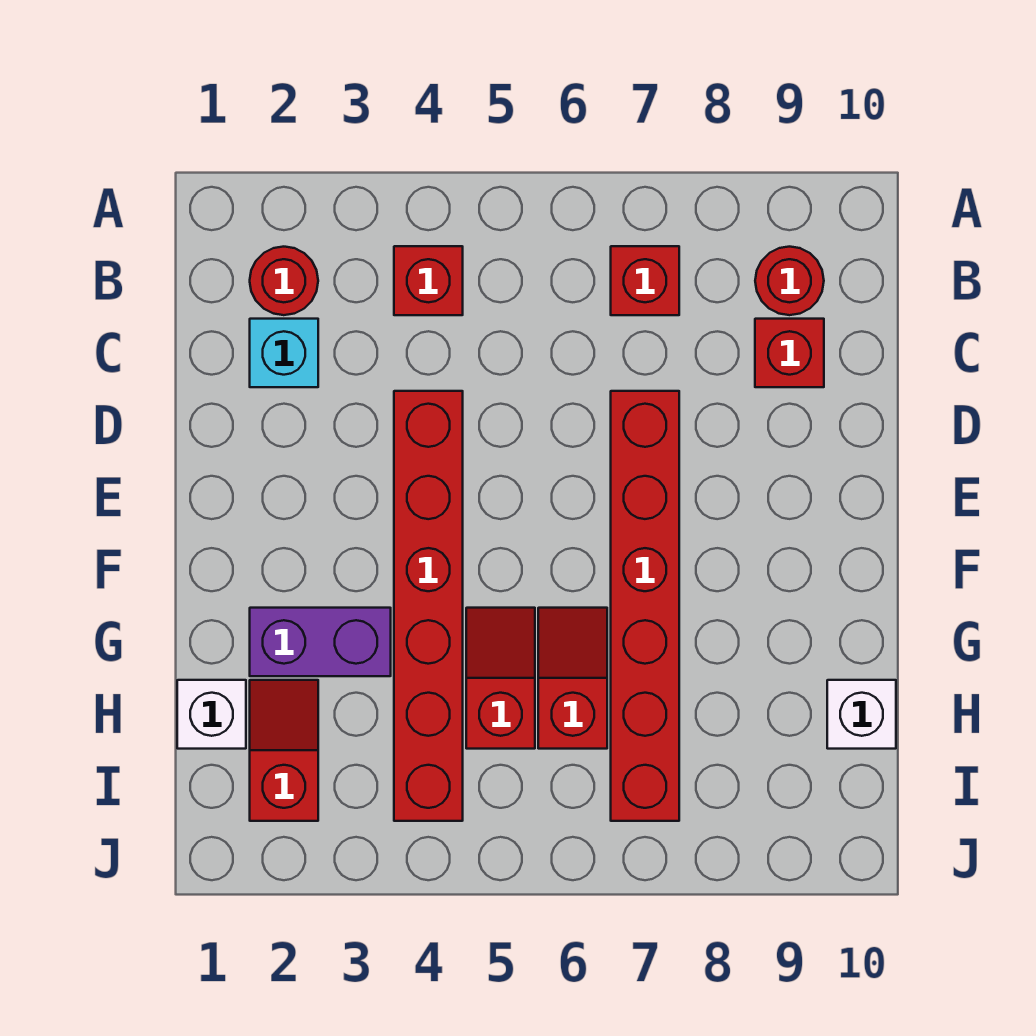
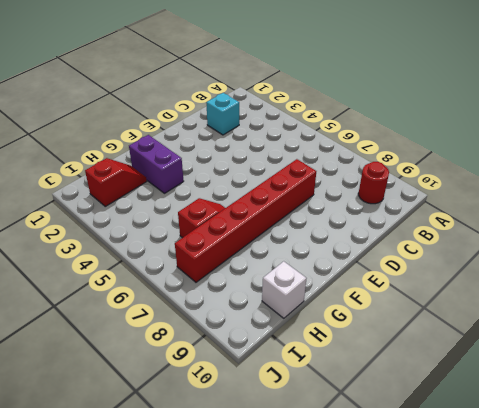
none -> red 1x1 round brick [250,247,318,315]
none -> red 1x1 brick [394,246,463,315]
none -> red 1x1 brick [611,246,679,315]

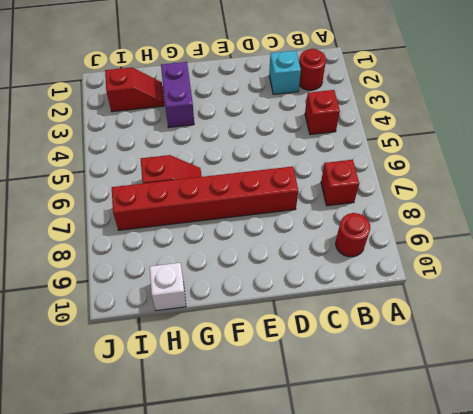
none -> red 1x1 brick [755,319,824,387]
none -> red 1x6 brick [394,391,463,821]
none -> red 1x2 slope [466,608,535,749]

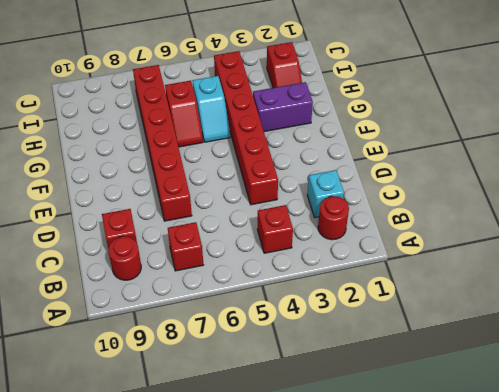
cyan 1x2 slope [192,76,230,142] -> red 1x2 slope [466,608,535,749]
none -> white 1x1 brick [177,680,246,749]
none -> white 1x1 brick [827,680,896,749]

